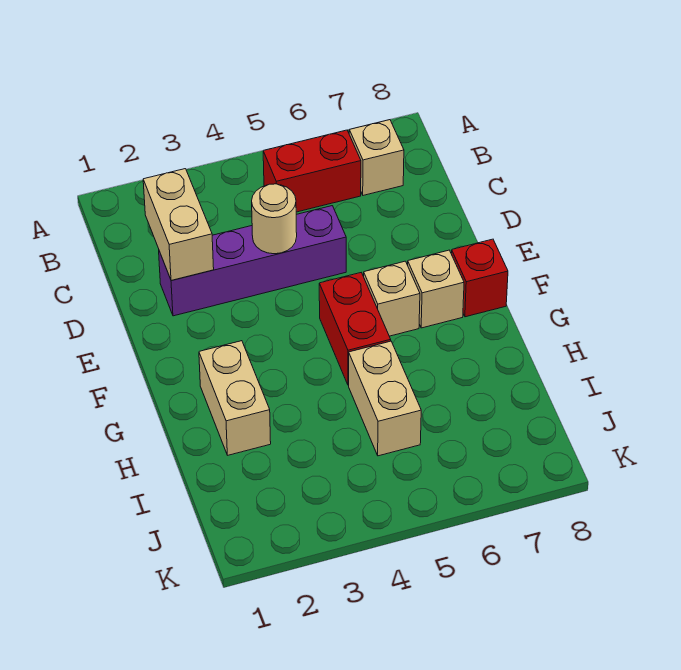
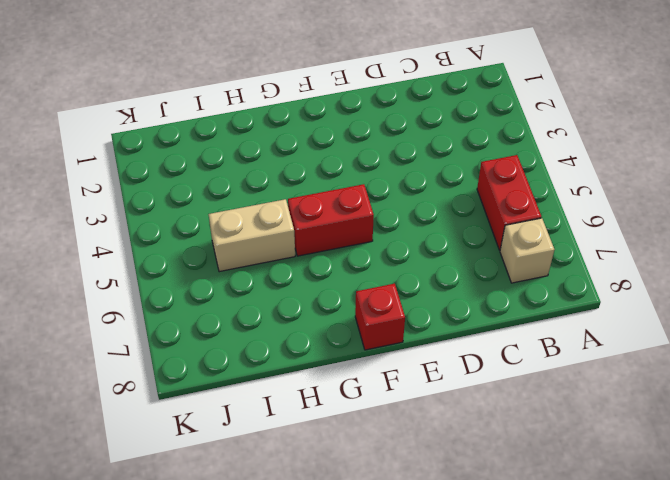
none -> purple 1x4 brick [159,206,346,316]
none -> tan 1x1 brick [364,261,420,336]

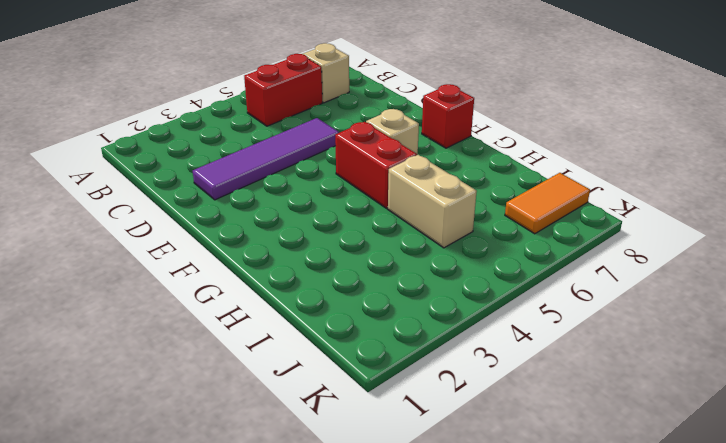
purple 1x4 tile [193,118,339,200] -> purple 1x4 brick [159,206,346,316]
orange 1x2 tile [505,173,590,234] -> none
none -> tan 1x1 brick [408,250,464,328]
none -> tan 1x2 brick [199,341,271,455]

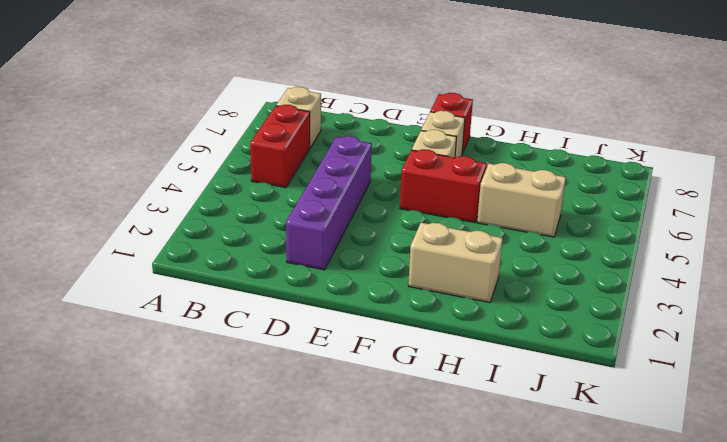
none -> tan 1x2 brick [143,169,214,281]
none -> tan 1x1 round brick [252,184,297,254]

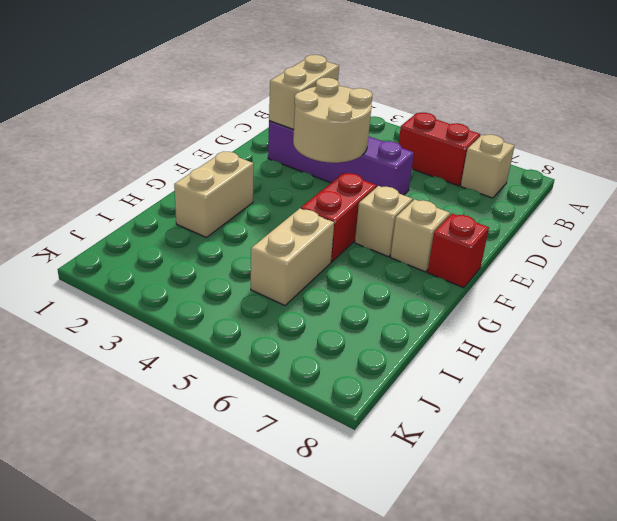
tan 2x2 round brick [293,78,373,163] -> tan 1x1 round brick [252,184,297,254]

